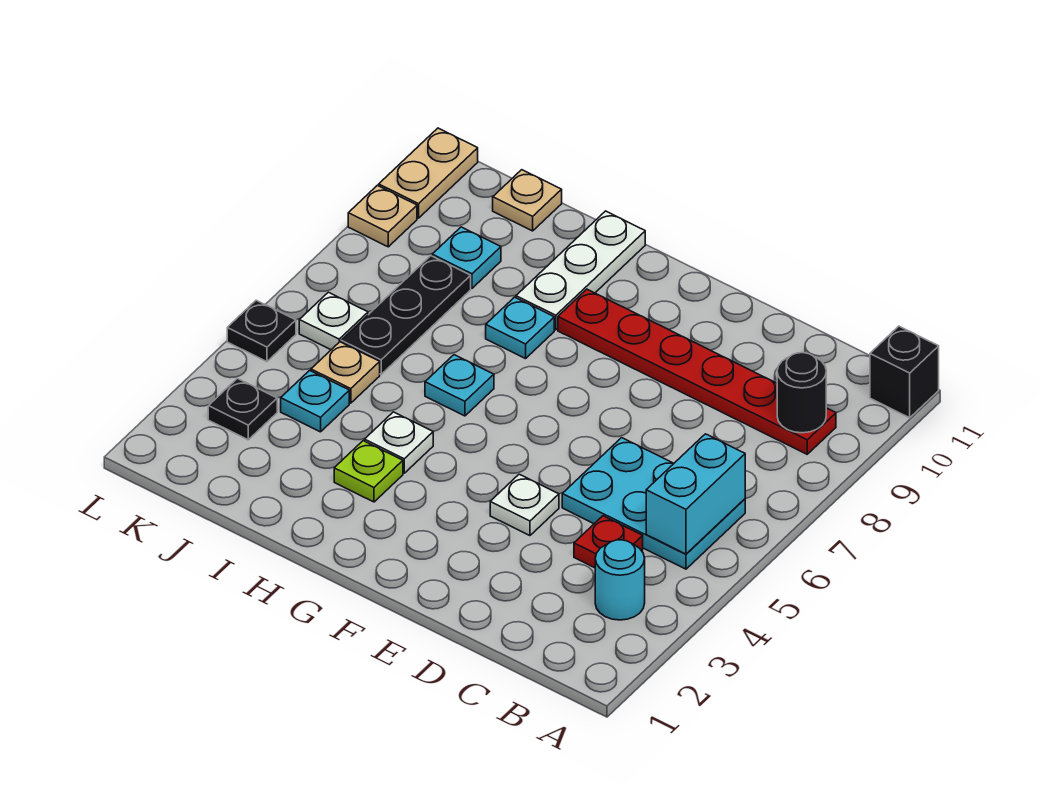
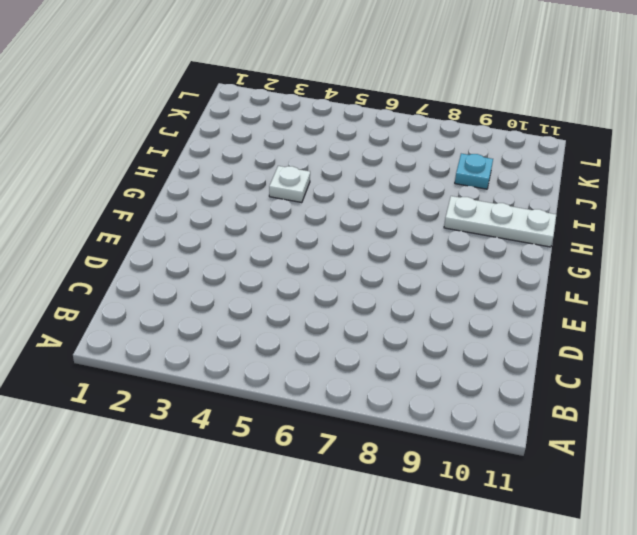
none -> black 1x1 brick [870,326,939,418]
none -> cyan 1x1 round brick [595,540,645,620]
none -> cyan 2x3 plate [562,438,745,569]

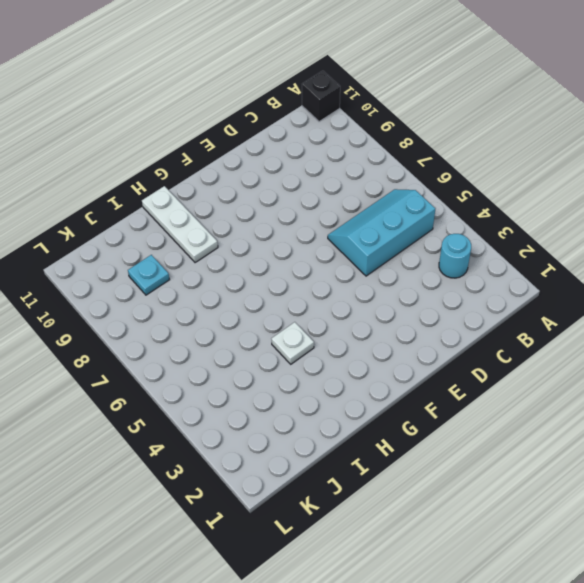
cyan 2x3 slope [328,189,435,276] -> cyan 2x3 plate [562,438,745,569]
none -> red 1x6 plate [558,289,836,454]
none -> red 1x1 plate [574,516,643,568]
none -> white 1x1 plate [490,474,559,536]

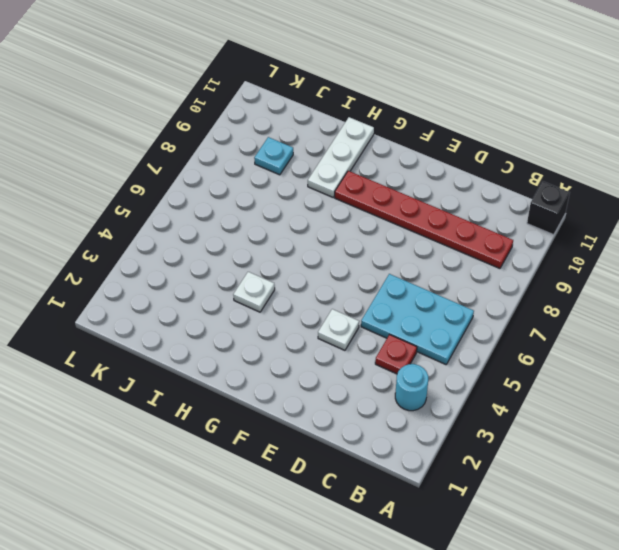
none -> lime 1x1 plate [334,441,403,502]
none -> cyan 1x1 plate [425,355,494,416]
none -> cyan 1x1 plate [486,297,554,359]

